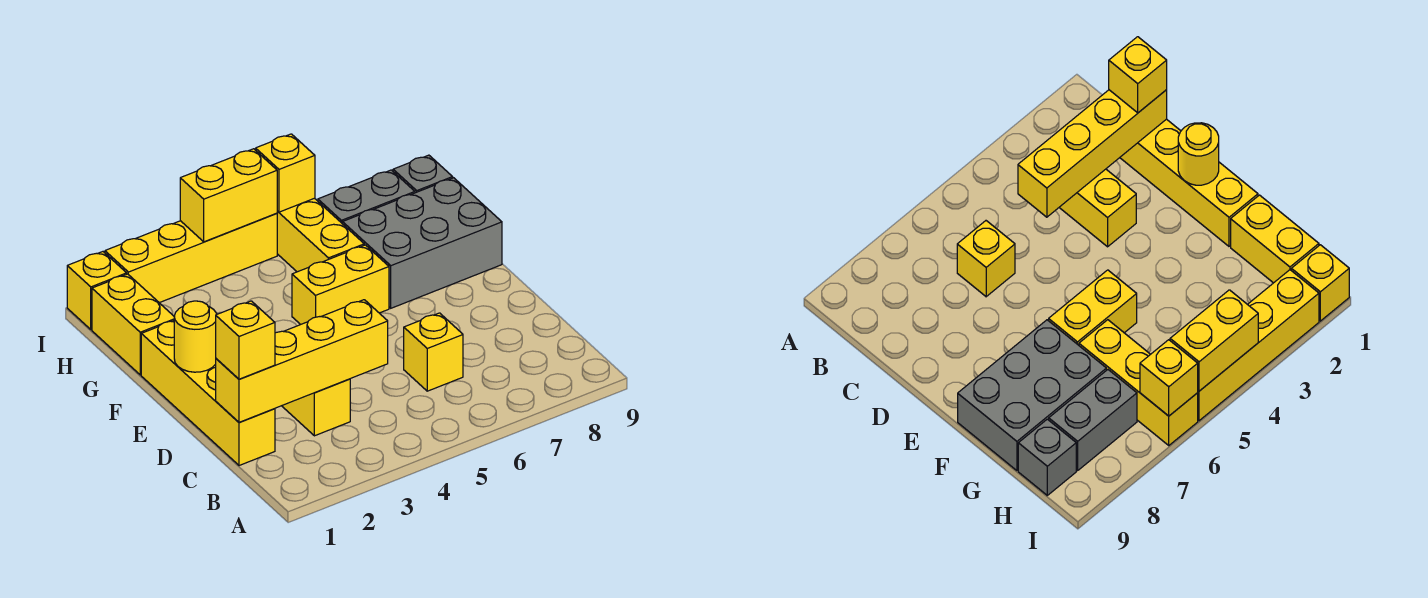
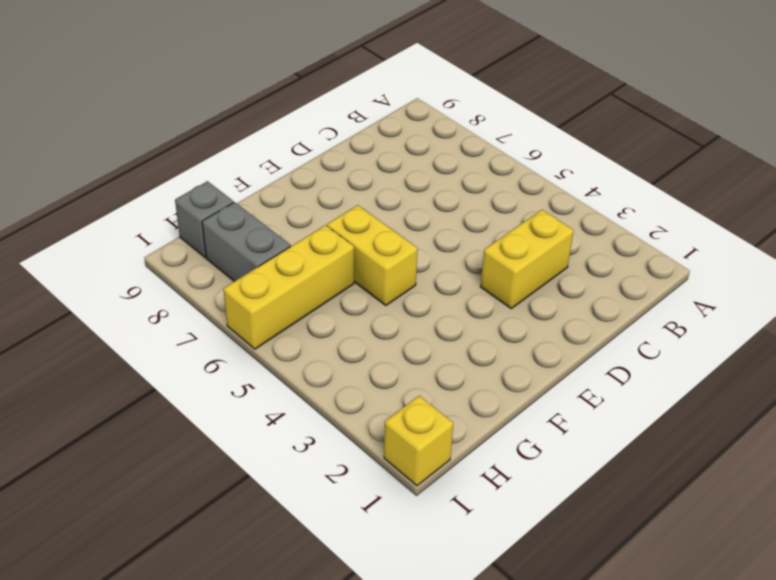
none -> yellow 1x4 brick [141,321,275,466]
none -> yellow 1x1 brick [404,313,463,391]
none -> grey 2x3 brick [343,178,502,308]

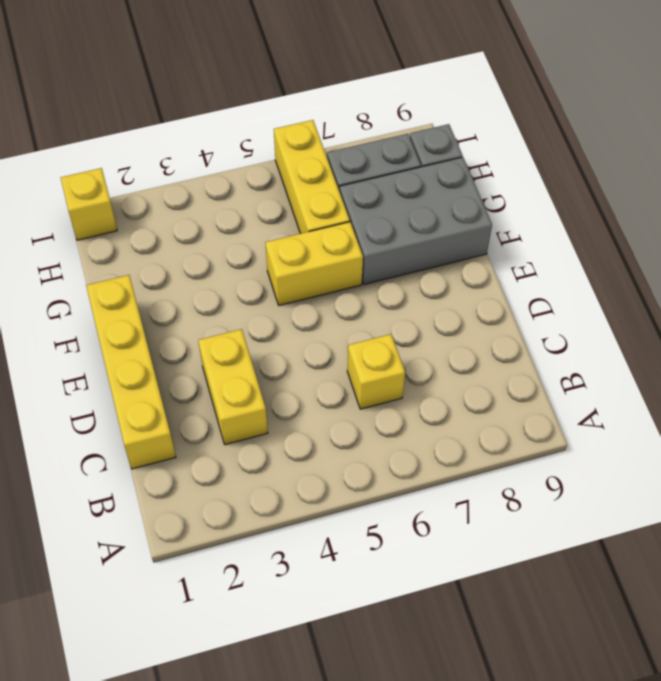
none -> yellow 1x2 brick [92,274,174,375]
none -> yellow 1x4 brick [105,213,277,303]
none -> yellow 1x4 brick [216,300,388,422]

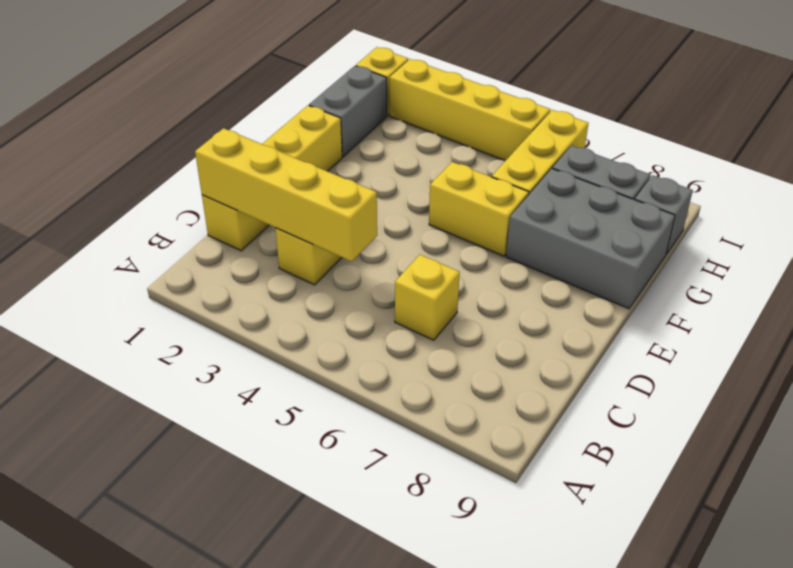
grey 1x2 brick [309,66,387,157] -> yellow 1x2 brick [92,274,174,375]
none -> yellow 1x1 round brick [174,301,217,372]
none -> yellow 1x2 brick [180,149,277,242]
none -> yellow 1x1 brick [256,134,315,212]

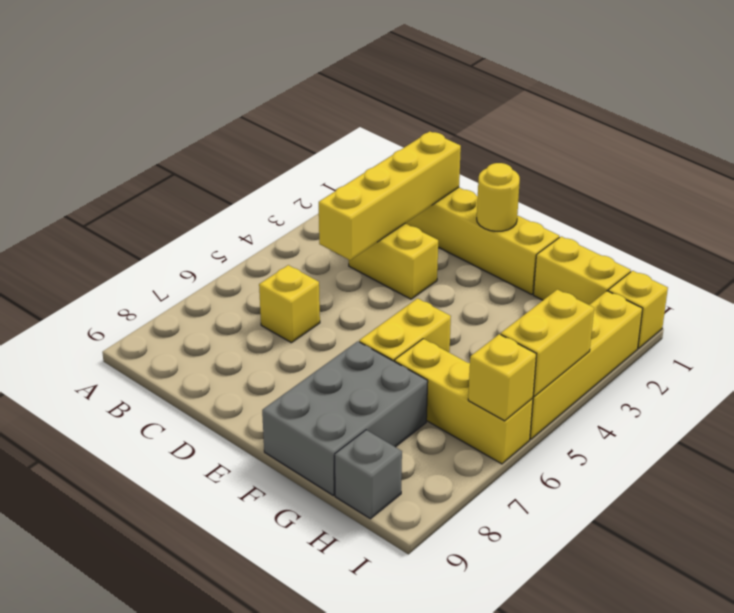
none -> grey 1x2 brick [318,170,415,224]
none -> yellow 1x1 brick [216,301,275,379]

